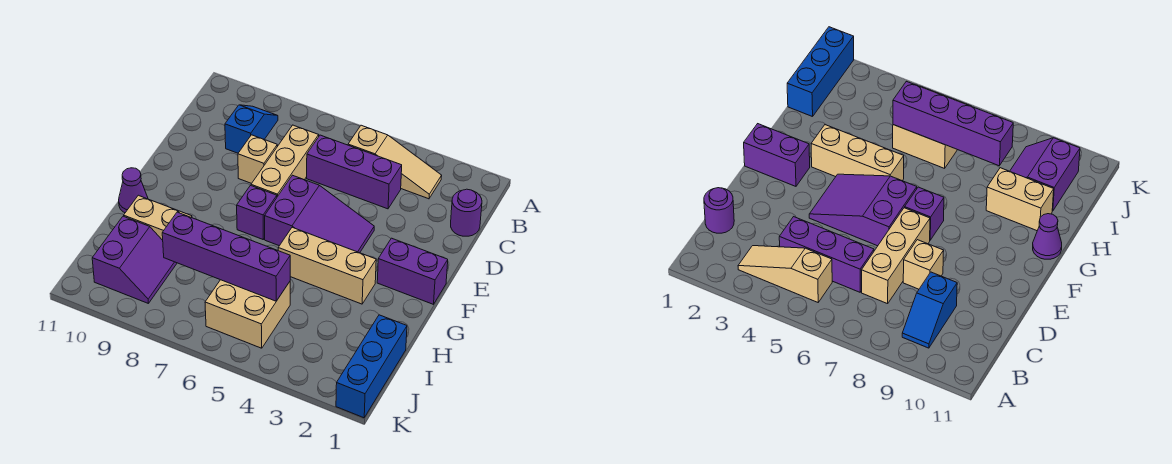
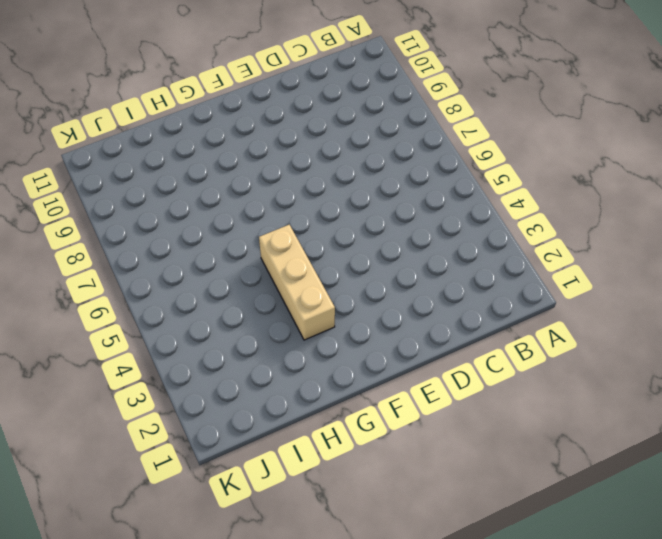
none -> tan 1x3 slope [348,125,442,199]
none -> blue 1x2 slope [225,105,278,153]
none -> purple 1x1 round brick [451,189,482,236]

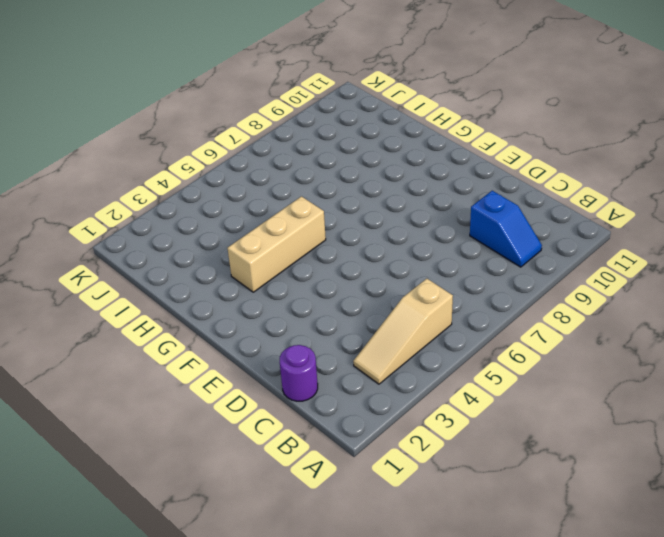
none -> purple 1x3 brick [307,135,402,209]
none -> tan 1x3 brick [251,125,319,197]
none -> tan 1x1 brick [238,135,277,184]

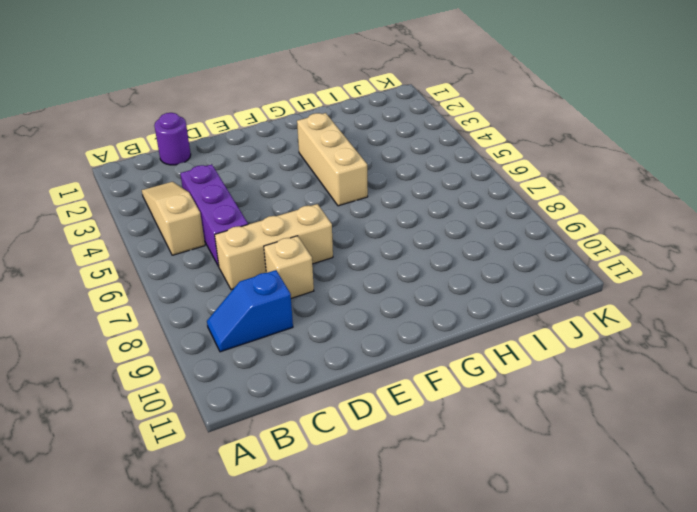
none -> purple 2x3 slope [265,175,374,253]
none -> purple 1x2 brick [377,238,448,304]
none -> purple 1x1 brick [237,185,277,239]

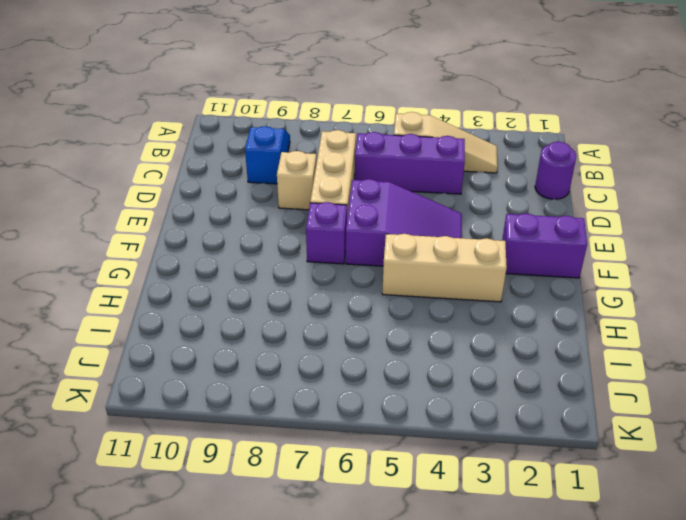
none -> purple 1x1 cone [119,168,148,213]
none -> tan 1x2 brick [124,195,192,240]
none -> blue 1x3 brick [336,315,407,418]

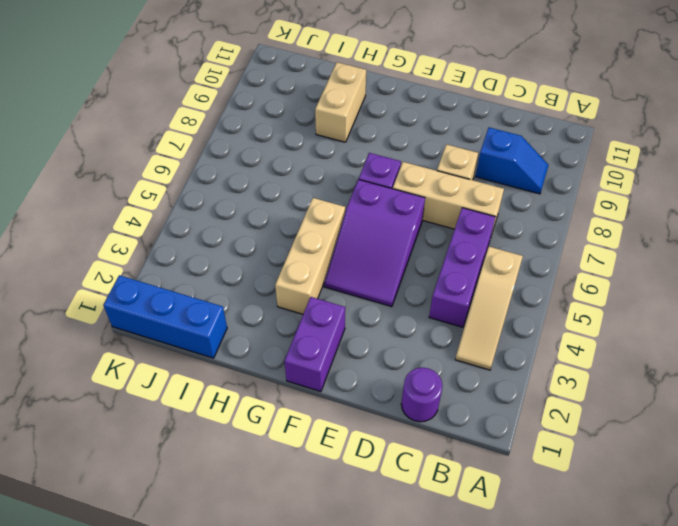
none -> purple 1x1 cone [119,168,148,213]
none -> tan 2x2 brick [205,280,290,348]
none -> purple 2x2 slope [92,216,177,303]

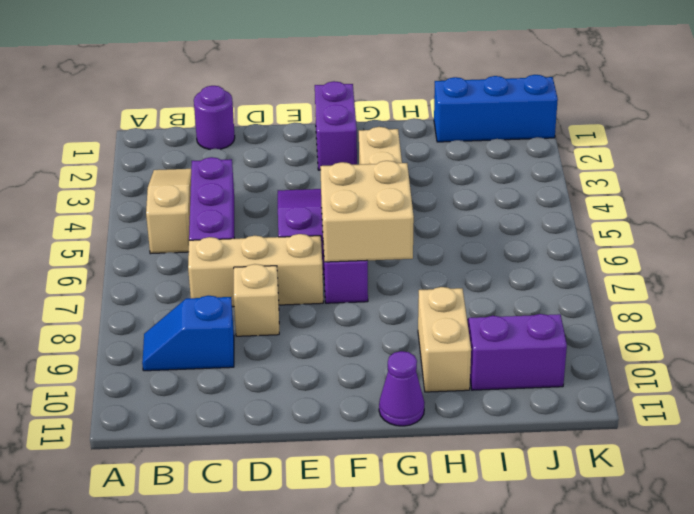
tan 2x2 brick [320,161,414,262] -> tan 2x2 brick moved to [205,280,290,348]
none -> purple 1x4 brick [162,212,290,301]

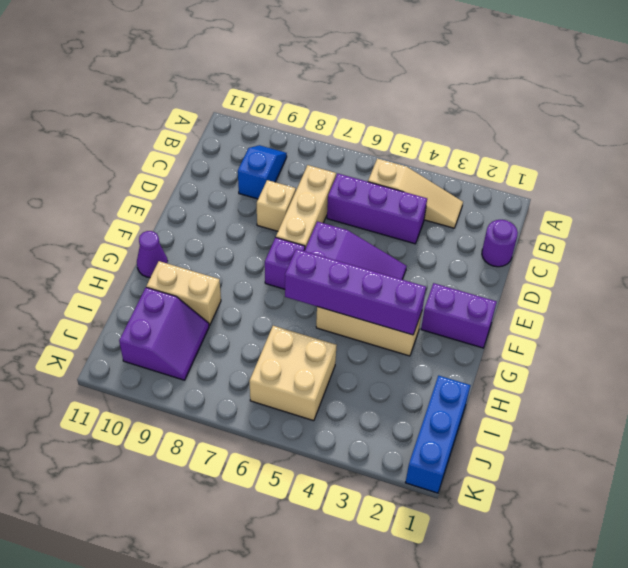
purple 1x4 brick [285,249,426,335] -> purple 1x4 brick moved to [162,212,290,301]

